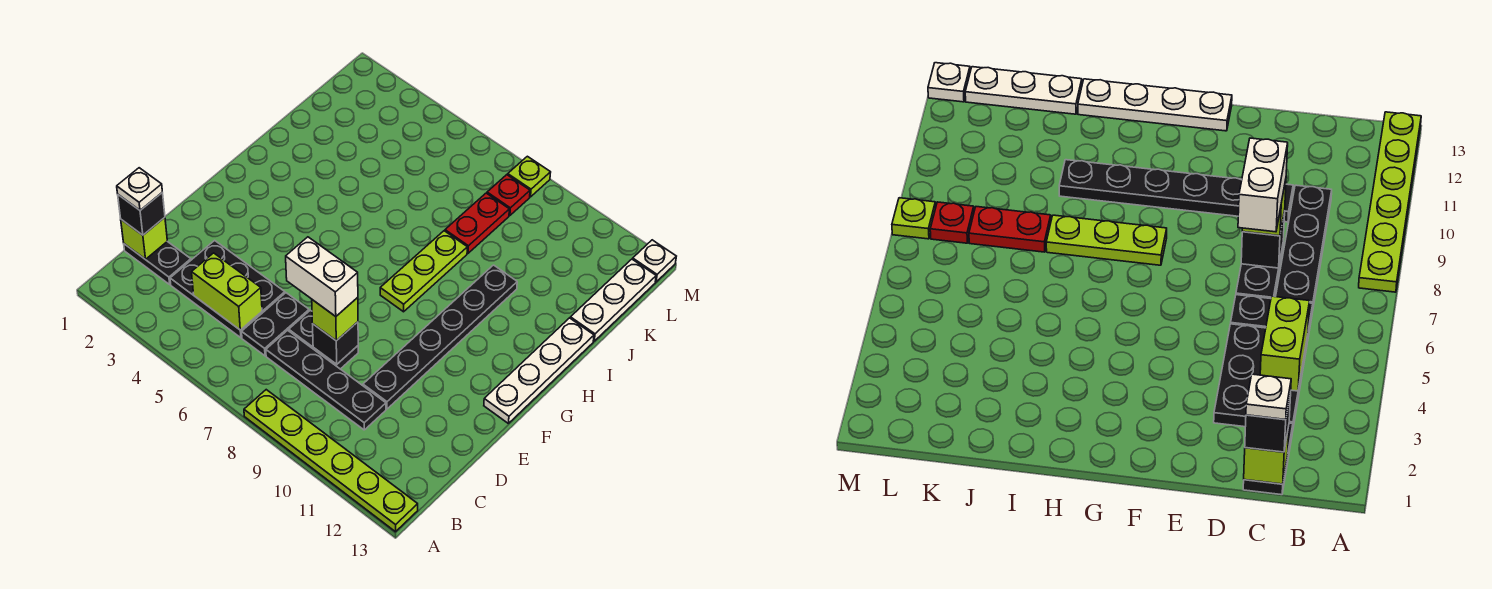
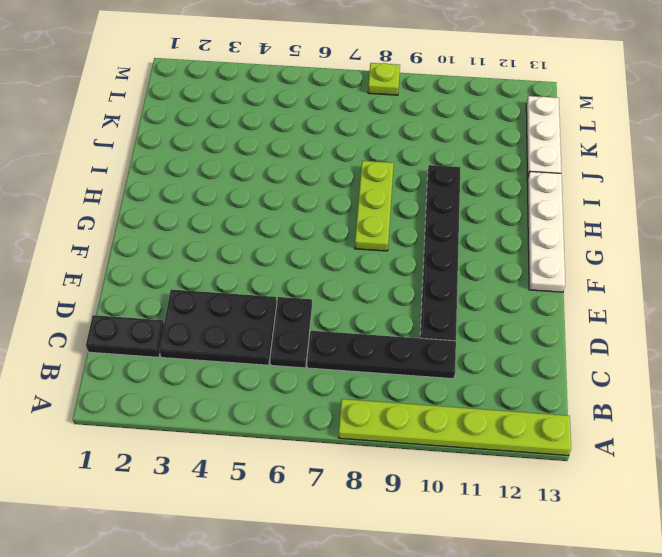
none -> black 1x2 plate [289,310,358,369]
none -> red 1x2 plate [445,193,509,253]
none -> red 1x1 plate [487,175,530,215]

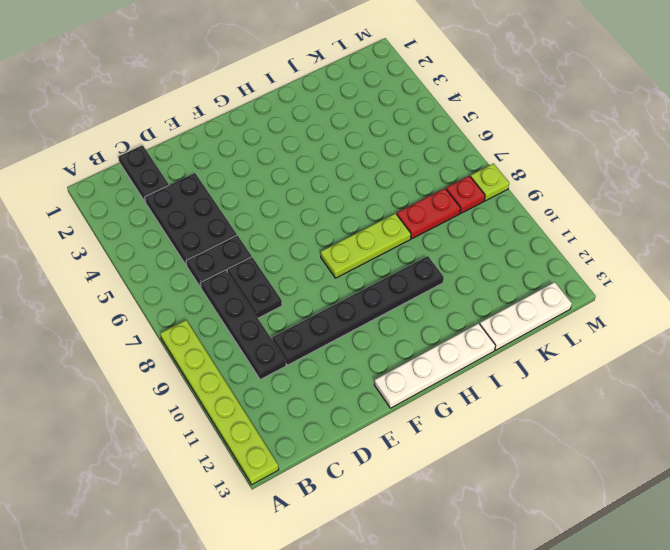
none -> white 1x1 plate [633,240,676,282]
none -> lime 1x1 brick [121,217,167,259]
none -> lime 1x2 brick [192,253,262,330]

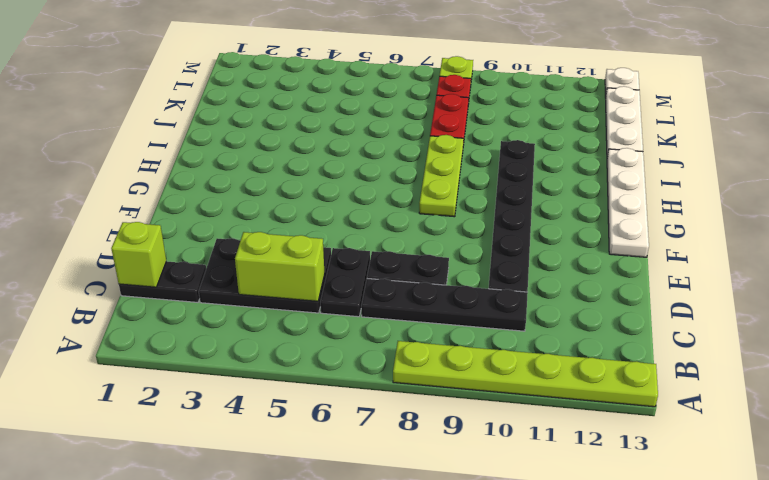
none -> black 1x1 brick [313,322,358,364]
none -> black 1x1 brick [118,193,165,235]
none -> lime 1x1 brick [312,297,358,341]

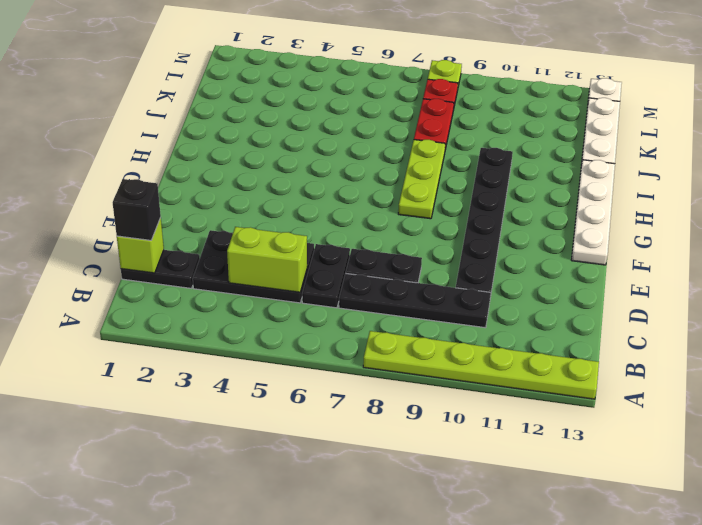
none -> black 1x1 brick [313,322,358,364]
none -> lime 1x1 brick [312,297,358,341]
none -> white 1x1 plate [117,168,162,210]

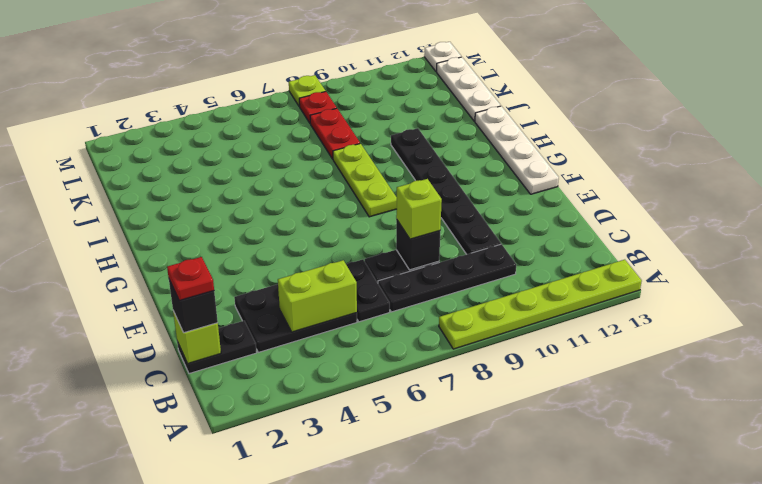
red 1x1 plate [167,257,214,301] -> white 1x1 plate [117,168,162,210]
none -> white 1x2 brick [286,237,358,316]

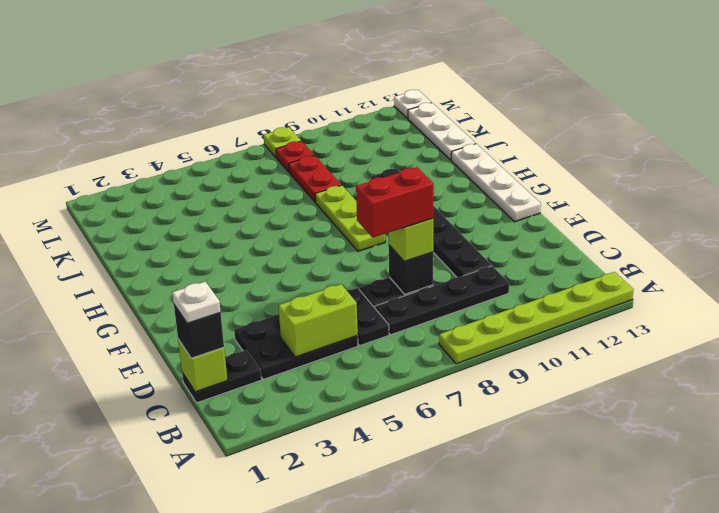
red 1x2 brick [356,167,434,238] -> white 1x2 brick [286,237,358,316]

